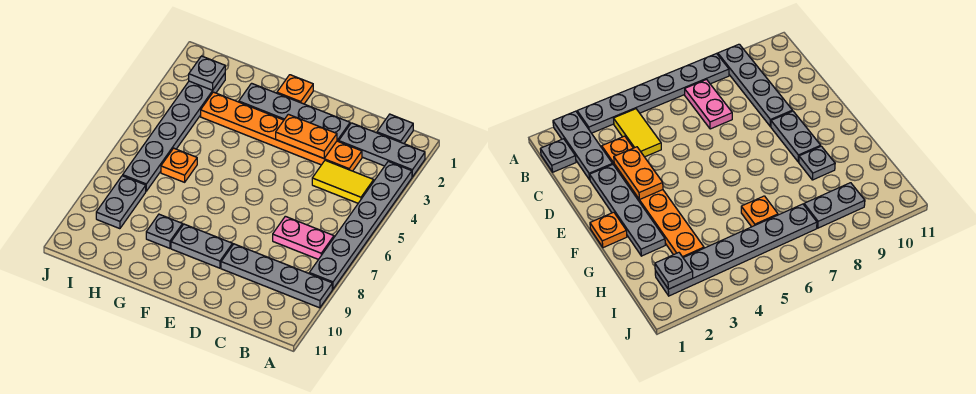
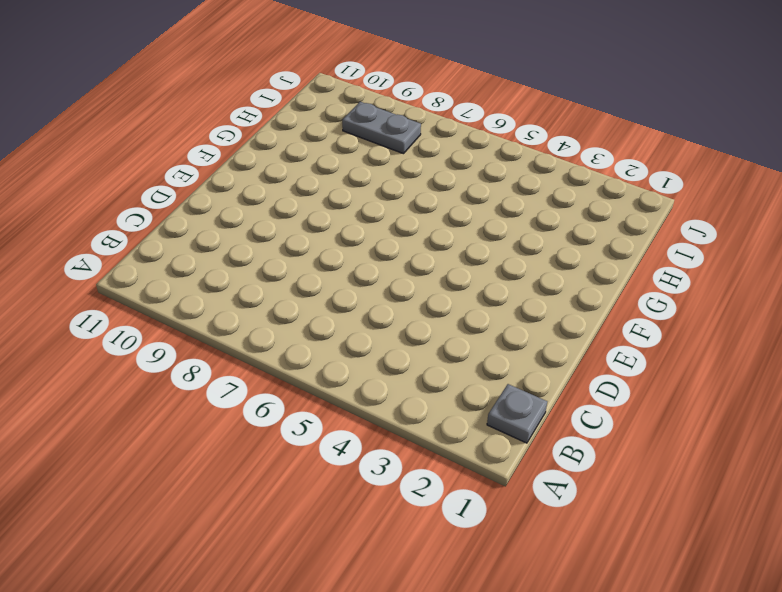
none -> grey 1x3 plate [339,123,425,177]
none -> grey 1x6 plate [309,161,412,289]
none -> grey 1x4 plate [221,244,332,308]

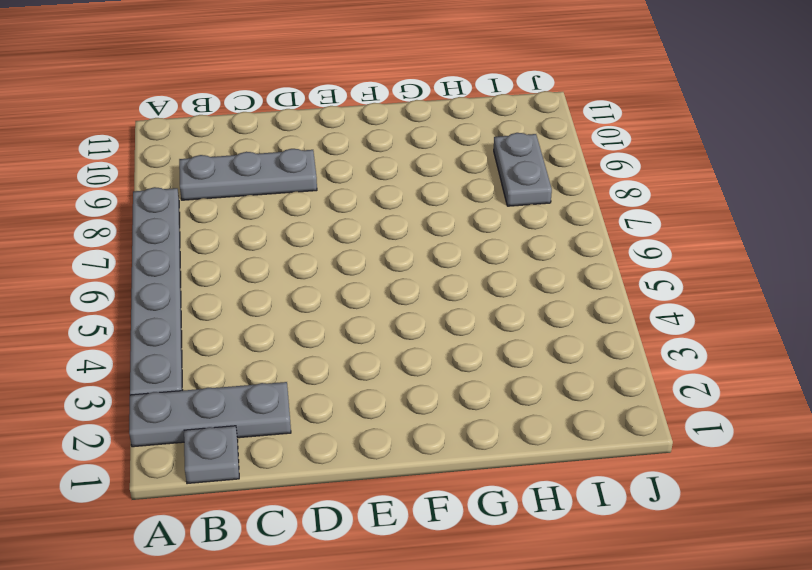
grey 1x3 plate [179,149,317,200] -> grey 1x4 plate [221,244,332,308]
none -> yellow 1x2 tile [312,160,374,203]
none -> pink 1x2 plate [273,216,334,259]
none -> orange 1x6 plate [201,92,362,171]

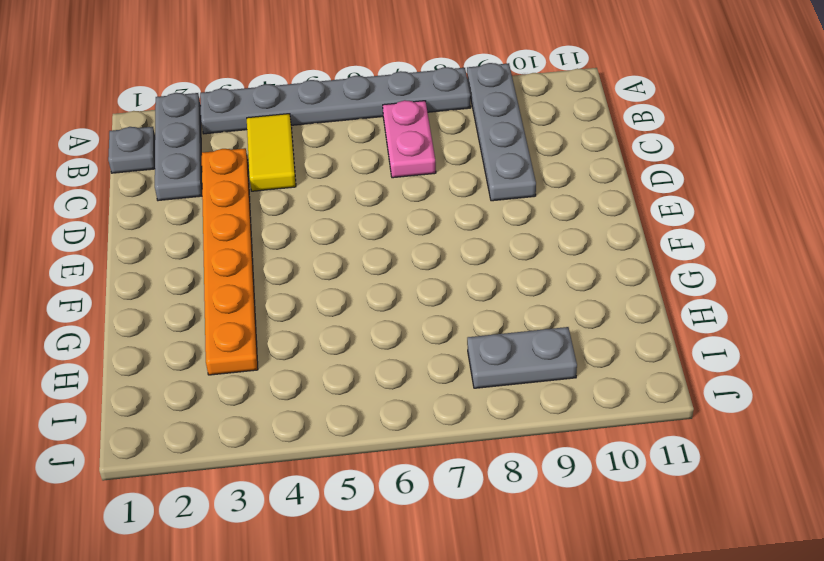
none -> grey 1x4 plate [239,83,350,142]
none -> grey 1x2 plate [171,224,233,268]
none -> orange 1x1 plate [277,75,313,104]

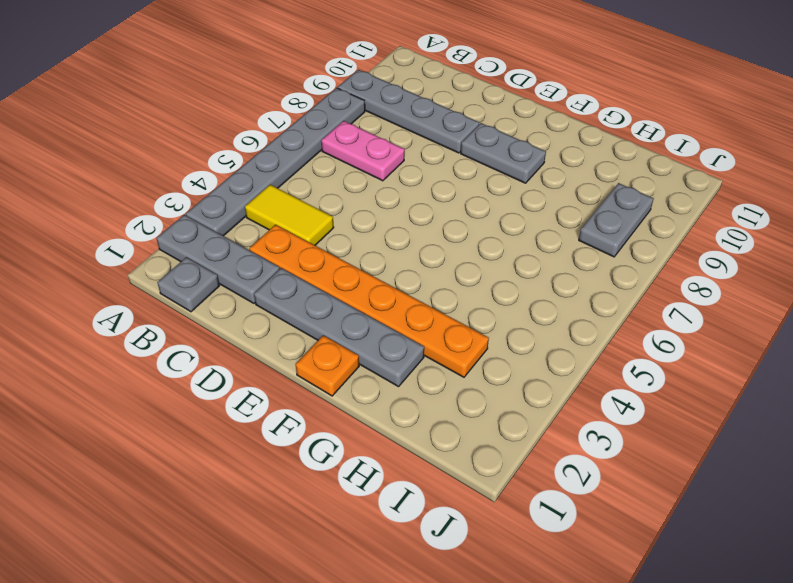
none -> grey 1x1 plate [146,214,183,248]
none -> orange 1x1 plate [161,148,197,182]
none -> grey 1x6 plate [123,74,225,191]

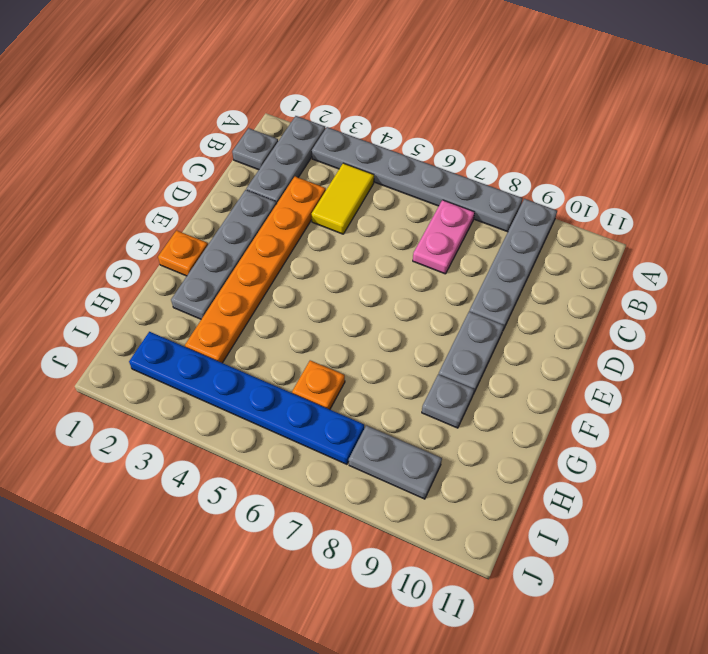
blue 1x6 plate [129,332,364,464] -> grey 1x6 plate [123,74,225,191]
none -> orange 1x2 plate [276,114,337,158]
none -> grey 1x1 plate [189,56,225,90]

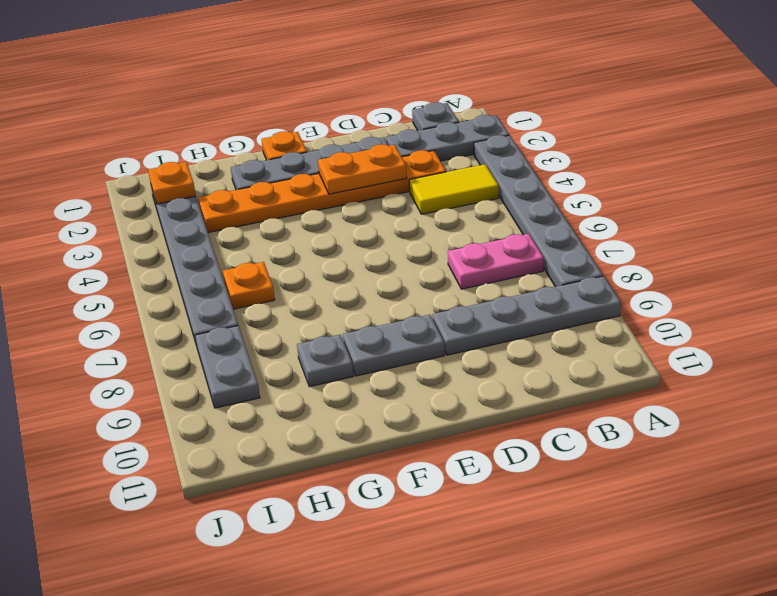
orange 1x1 plate [148,162,196,204] -> grey 1x1 plate [189,56,225,90]

